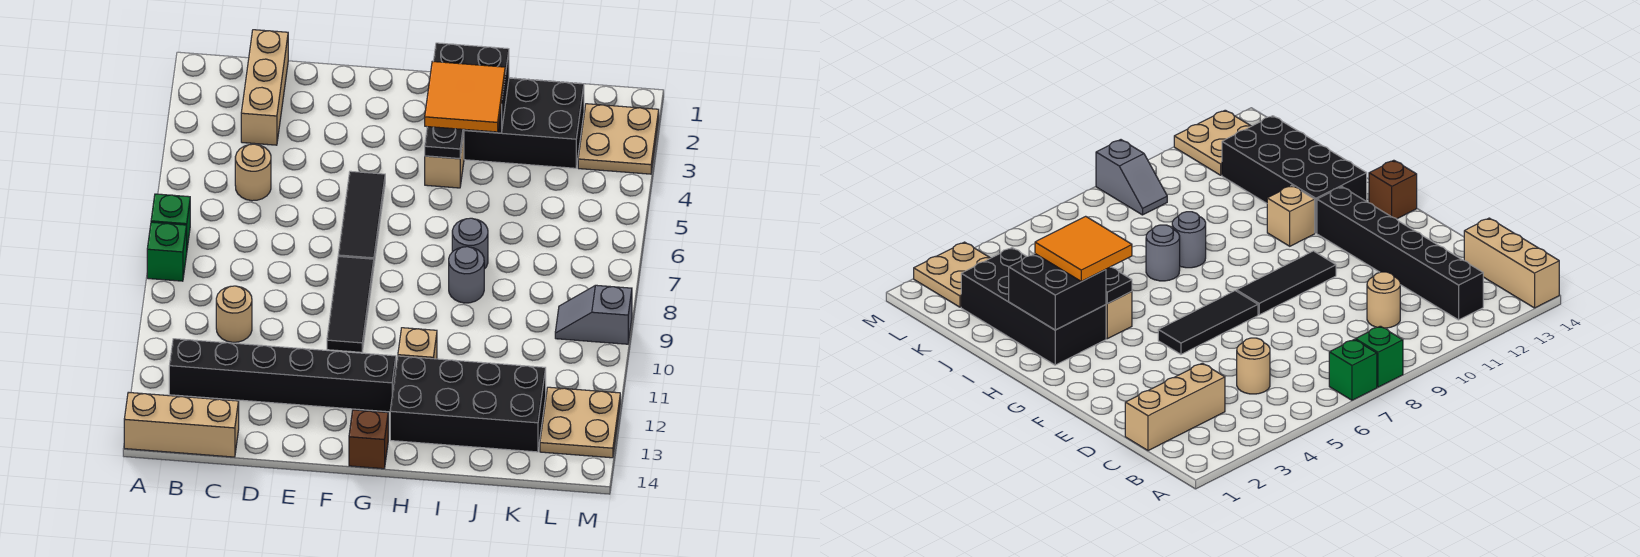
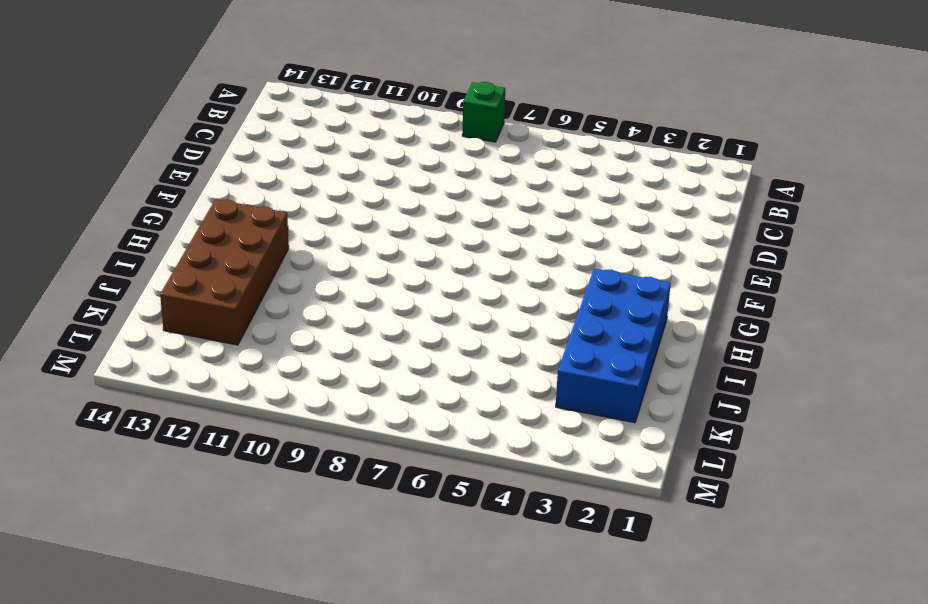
blue 2x4 brick [556,269,671,423] -> black 2x4 brick [464,78,584,168]
brown 2x4 brick [160,199,289,345] -> black 2x4 brick [390,356,546,452]
none -> green 1x1 brick [151,194,190,248]
none -> tan 1x3 brick [124,392,239,457]
none -> black 1x6 brick [169,339,396,412]

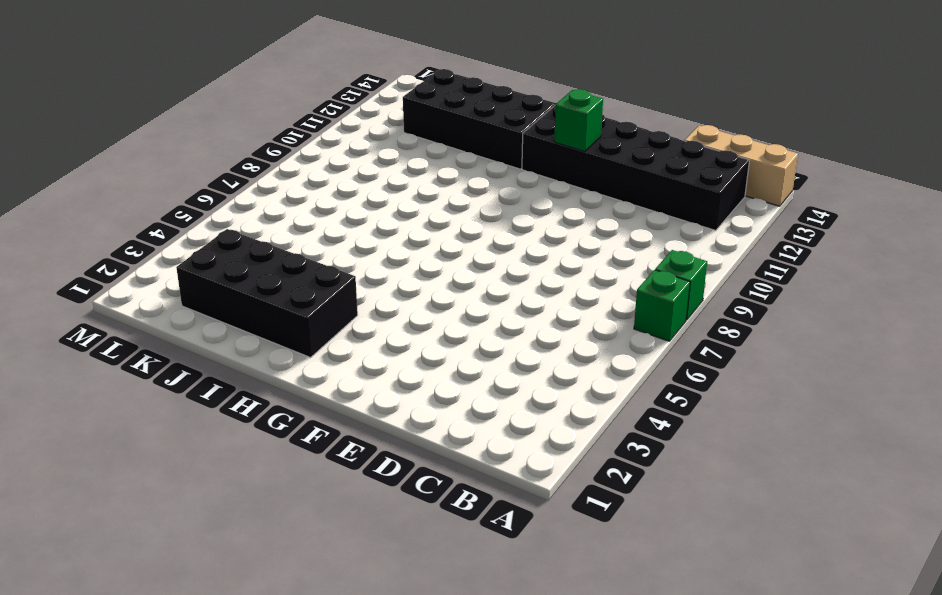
black 2x6 brick [522,105,750,231] -> black 1x6 brick [169,339,396,412]
green 1x1 brick [554,89,603,151] -> none
none -> tan 1x3 brick [241,30,288,145]
none -> tan 1x1 round brick [235,144,271,201]
none -> tan 1x1 round brick [216,286,252,342]

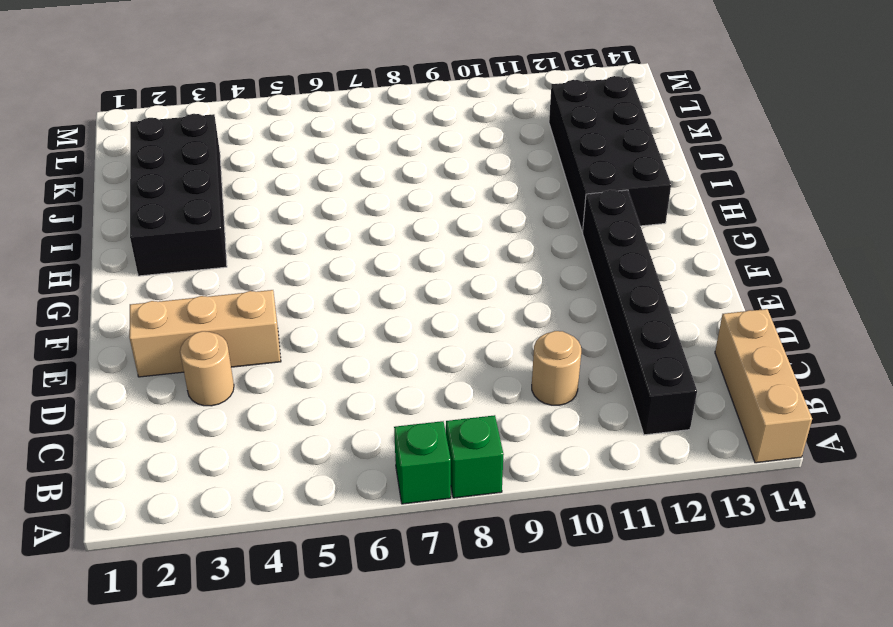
tan 1x1 round brick [180,331,234,406] -> tan 1x1 round brick moved to [235,144,271,201]
tan 1x3 brick [129,290,281,377] -> tan 1x3 brick moved to [241,30,288,145]
none -> black 1x3 tile [338,171,385,263]
none -> black 1x3 tile [327,256,374,352]
none -> brown 1x1 brick [349,410,388,469]

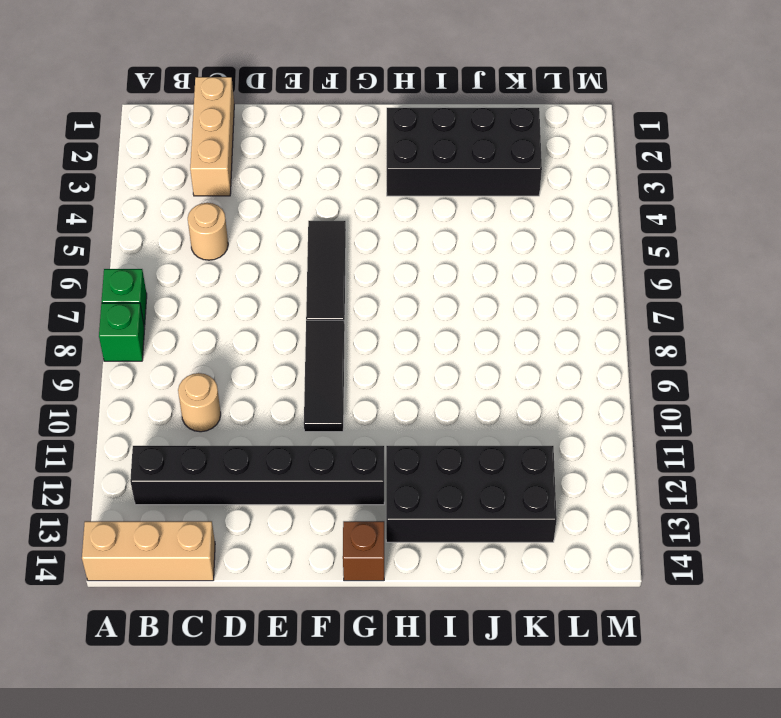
none -> tan 1x1 brick [425,135,464,188]
none -> tan 1x1 brick [398,328,437,359]
none -> grey 1x1 round brick [452,218,488,269]

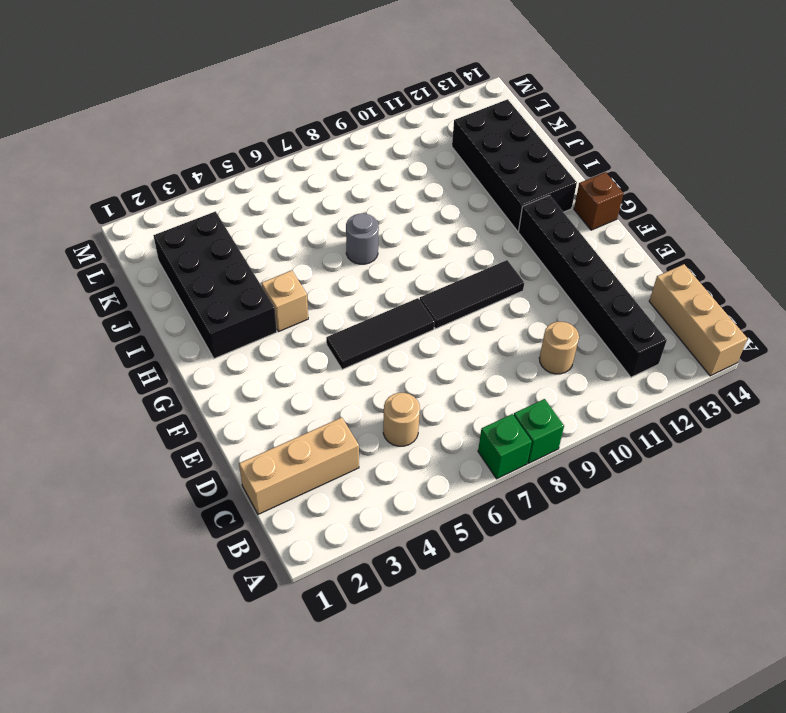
none -> tan 1x1 brick [398,328,437,359]
none -> grey 1x1 round brick [449,247,484,303]
none -> tan 2x2 plate [578,104,659,174]

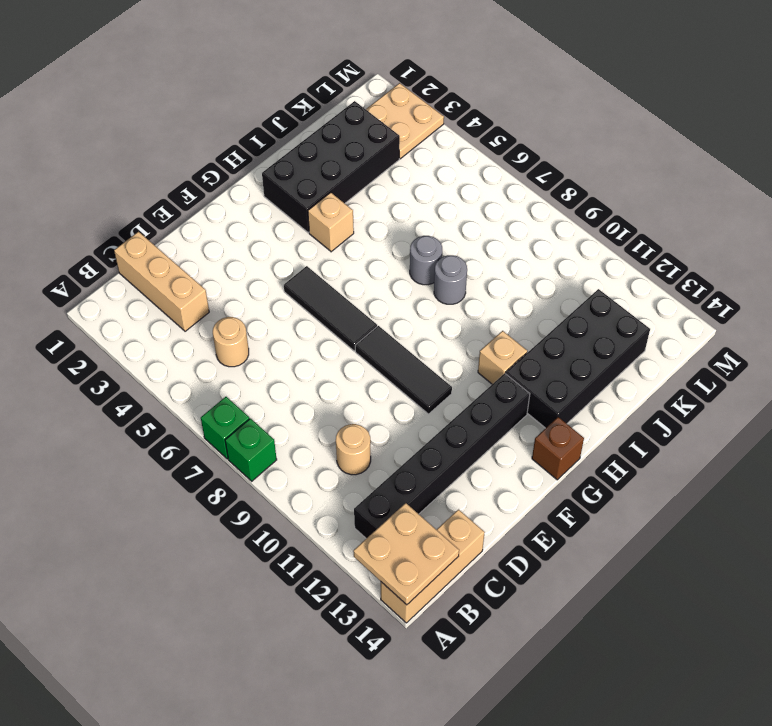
tan 2x2 plate [354,503,459,605] -> tan 2x2 plate moved to [540,387,620,458]
none -> grey 1x2 slope [555,285,632,344]
none -> black 2x2 brick [433,43,509,133]
none -> black 1x1 plate [425,127,464,159]

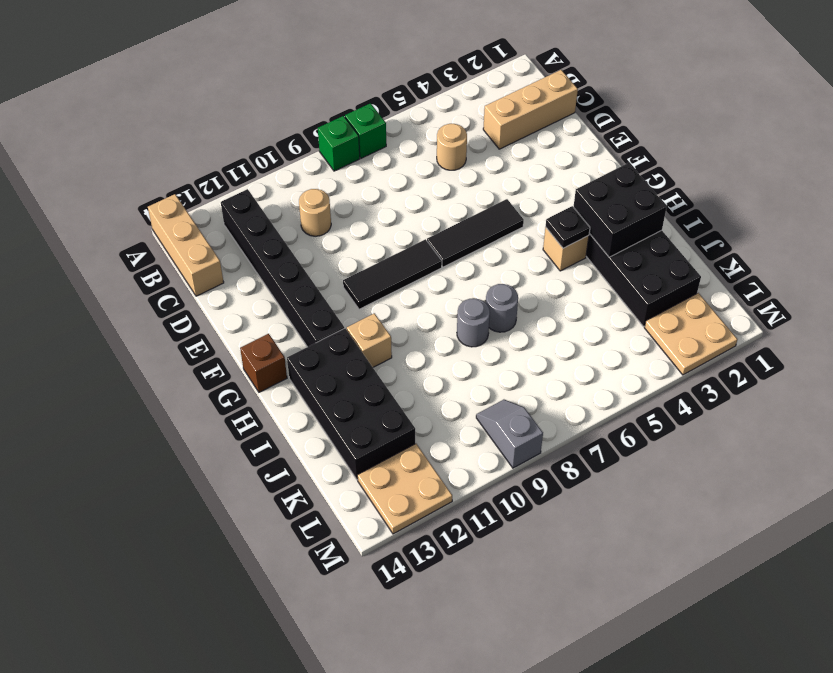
none -> orange 2x2 tile [425,62,505,132]

